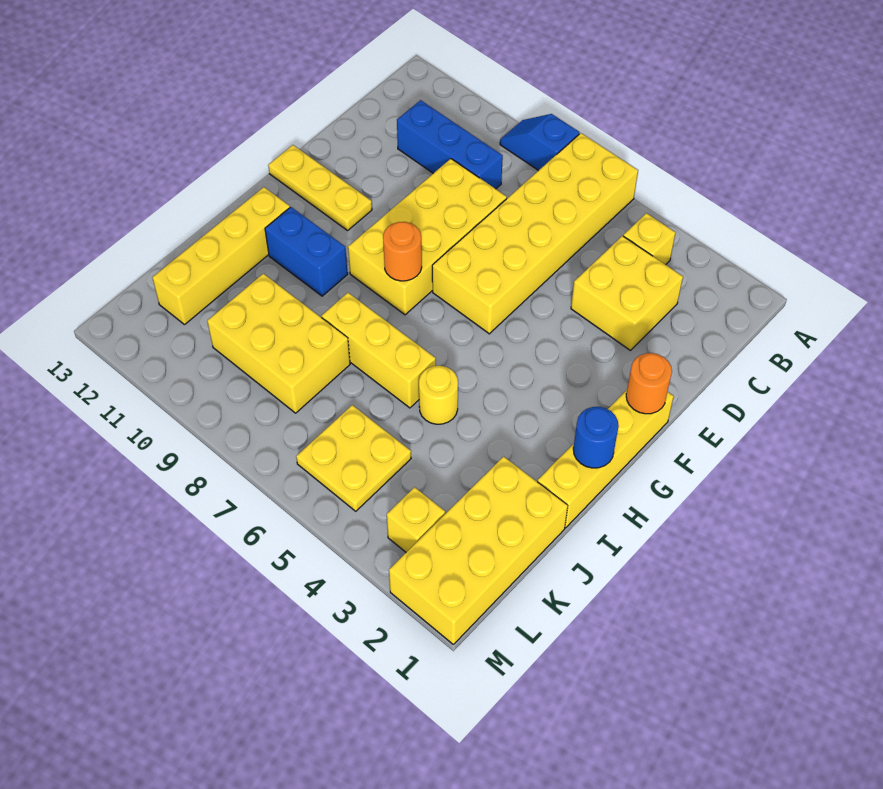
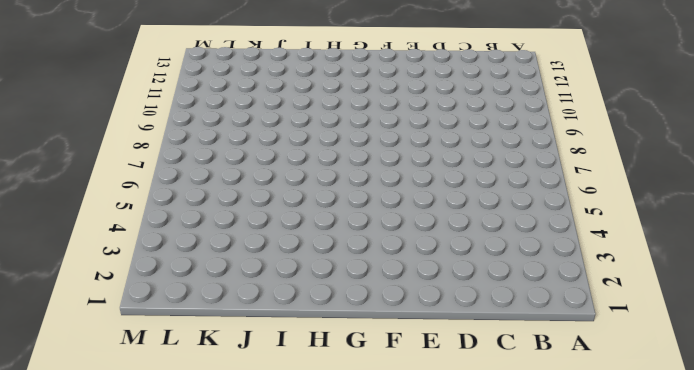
none -> yellow 2x6 brick [432,133,638,334]
none -> blue 1x2 slope [500,114,580,171]
none -> yellow 1x1 brick [623,213,675,265]

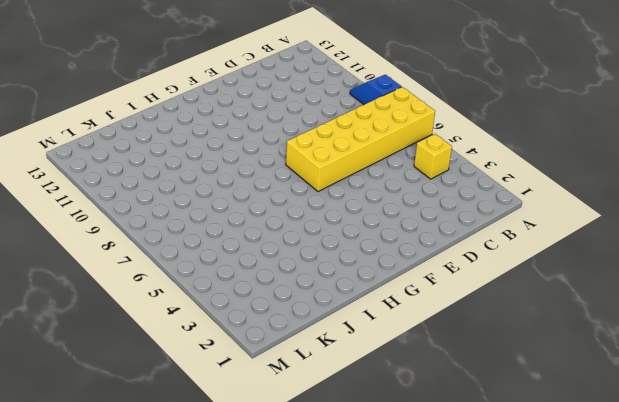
none -> yellow 2x2 brick [571,236,683,350]
none -> blue 1x3 brick [397,100,503,189]
none -> yellow 2x4 brick [348,159,507,315]

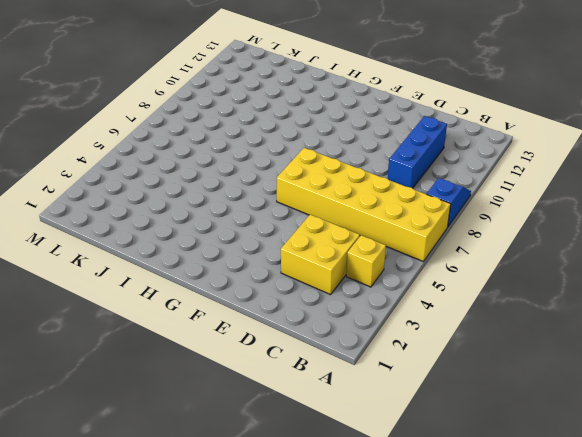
none -> yellow 2x4 brick [348,159,507,315]
none -> yellow 1x4 brick [537,390,674,528]
none -> yellow 1x3 plate [268,145,372,230]

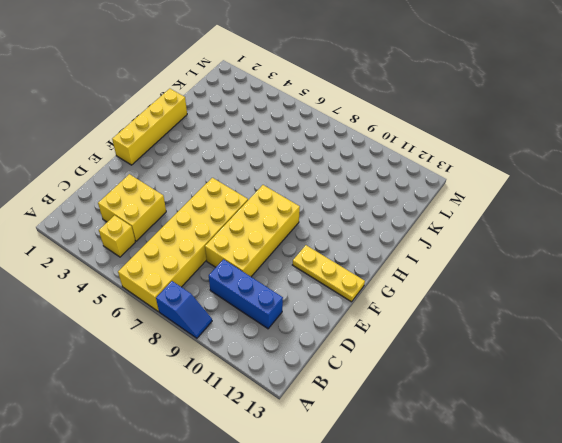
none -> blue 1x2 brick [265,207,348,296]
none -> yellow 1x4 brick [152,187,290,325]
none -> yellow 1x1 round brick [419,366,458,424]

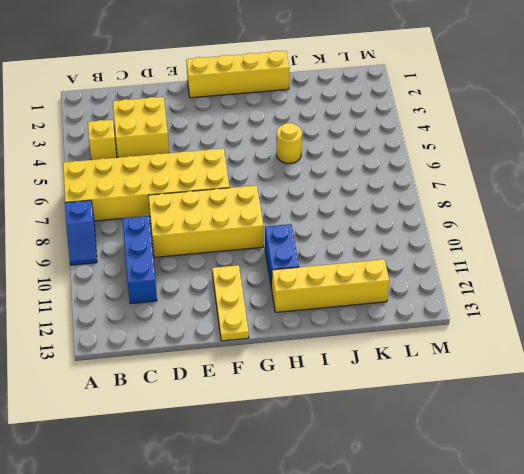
none -> yellow 1x3 brick [322,293,436,408]
none -> yellow 2x4 brick [389,457,568,644]
none -> yellow 2x3 brick [207,274,350,413]

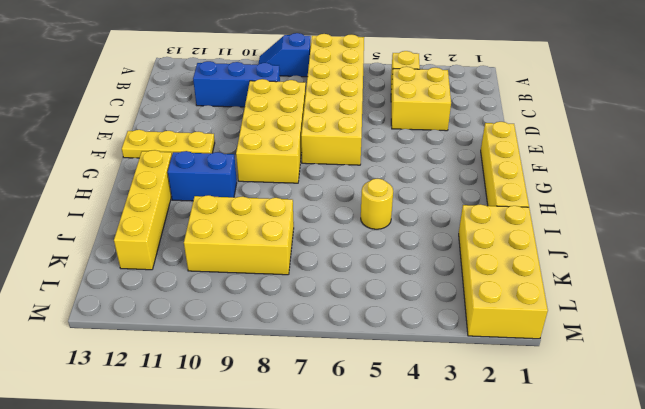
none -> yellow 1x3 brick [322,293,436,408]
none -> yellow 2x2 plate [296,405,411,511]
none -> yellow 1x1 brick [387,487,445,552]

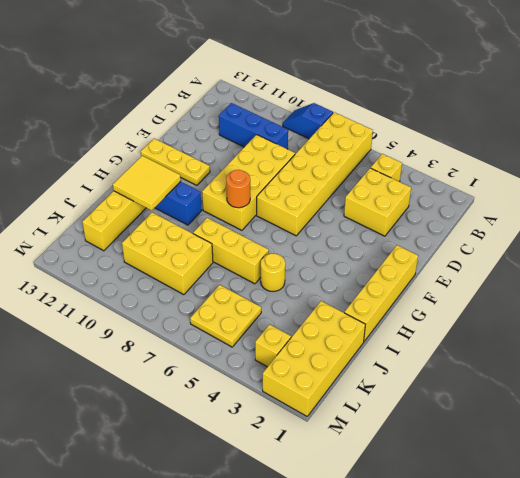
yellow 2x2 tile [113,156,181,210] -> none
none -> orange 1x1 round brick [626,353,672,414]
none -> blue 1x1 round brick [573,407,619,468]

